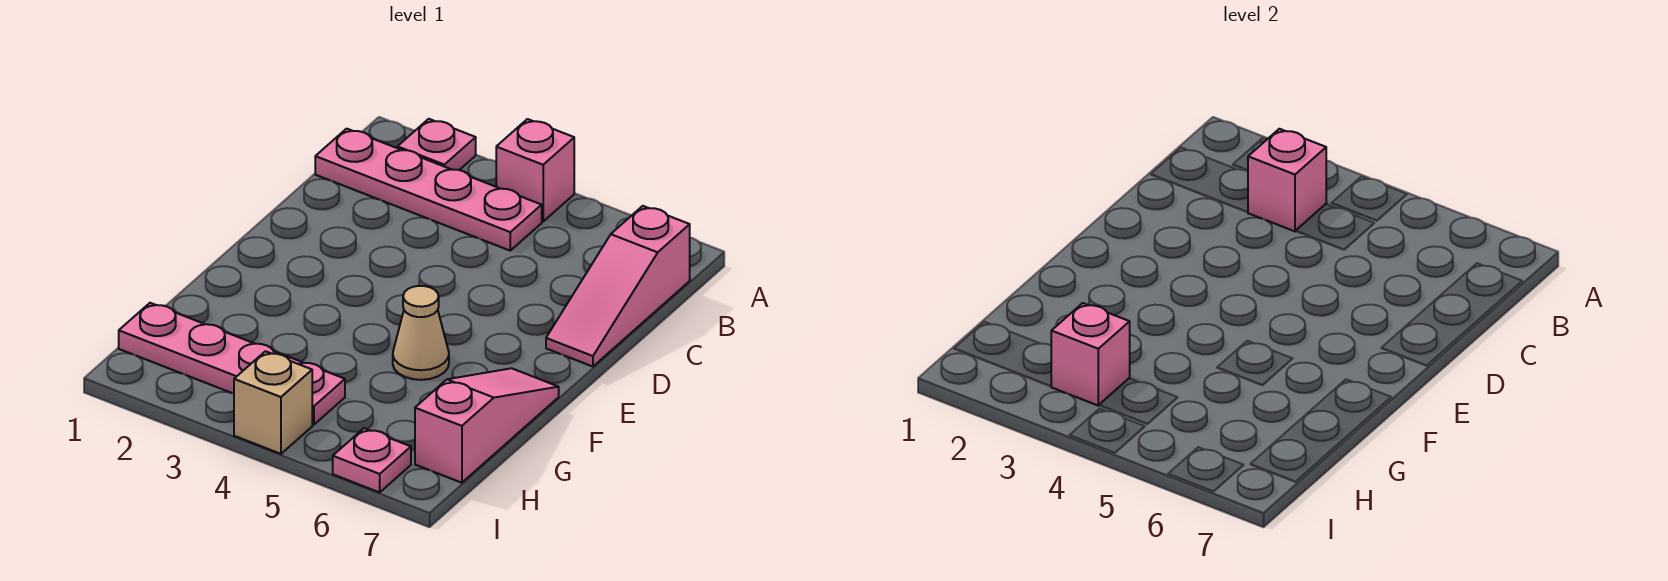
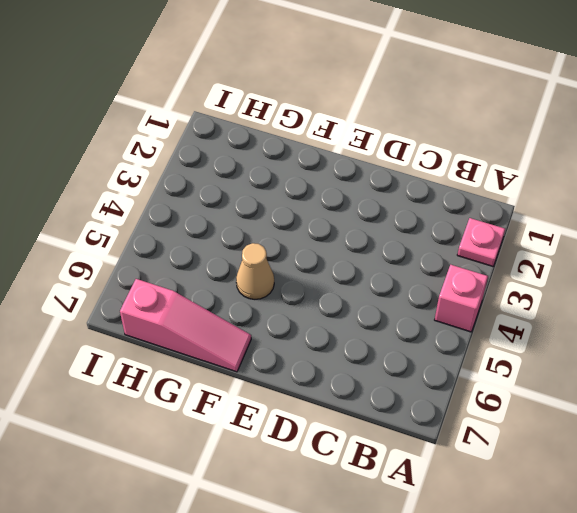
none -> pink 1x4 plate [315,129,542,251]
none -> pink 1x3 slope [546,206,690,367]

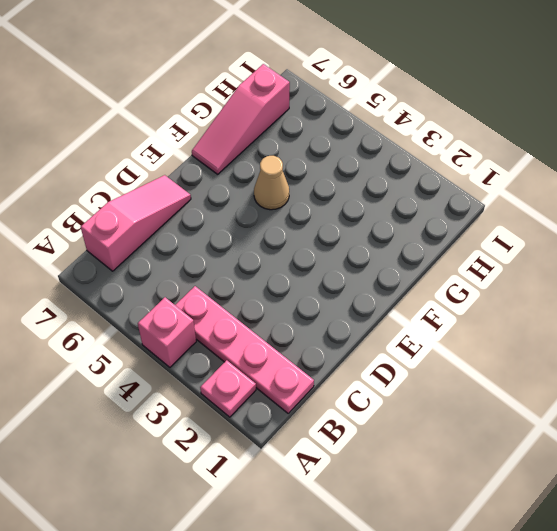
none -> pink 1x4 plate [119,303,345,425]
none -> tan 1x1 brick [234,351,312,454]

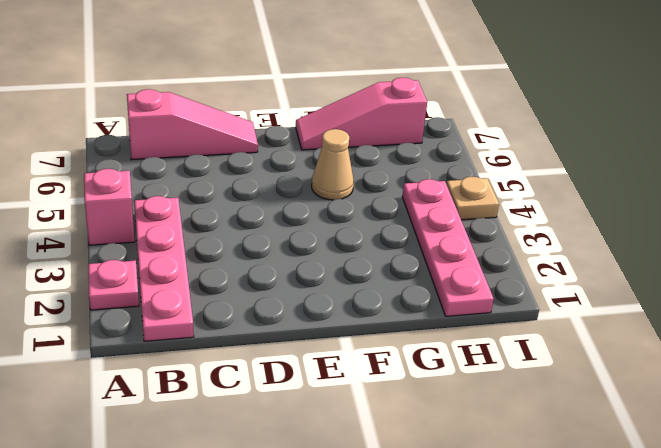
tan 1x1 plate [446,177,499,220] -> tan 1x1 brick [234,351,312,454]
none -> pink 1x1 plate [333,428,411,492]
none -> pink 1x1 brick [1248,129,1326,231]

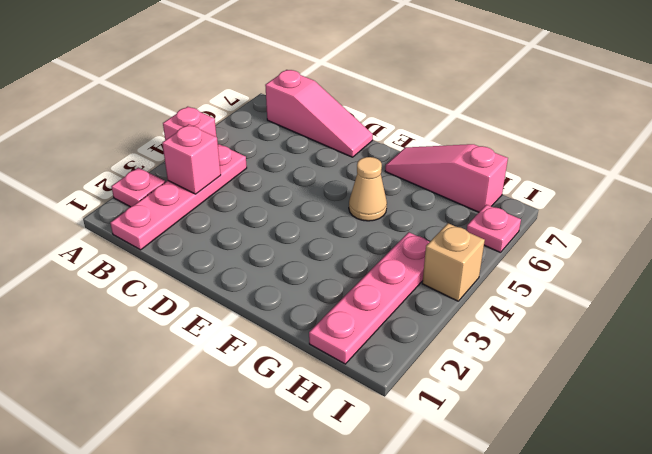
none -> pink 1x1 brick [1051,303,1130,405]

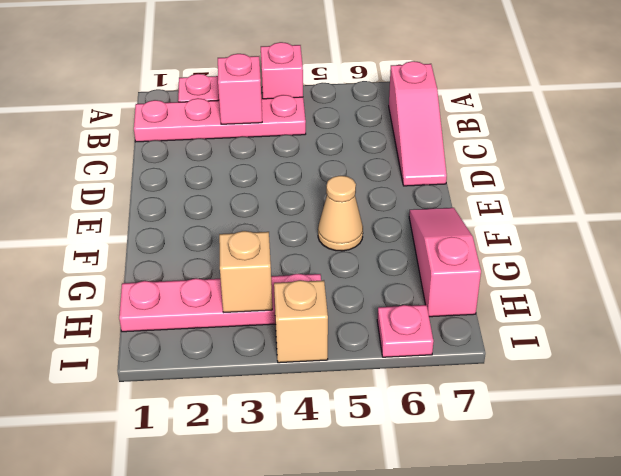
tan 1x1 brick [219,231,272,312] -> pink 1x1 brick [1051,303,1130,405]

